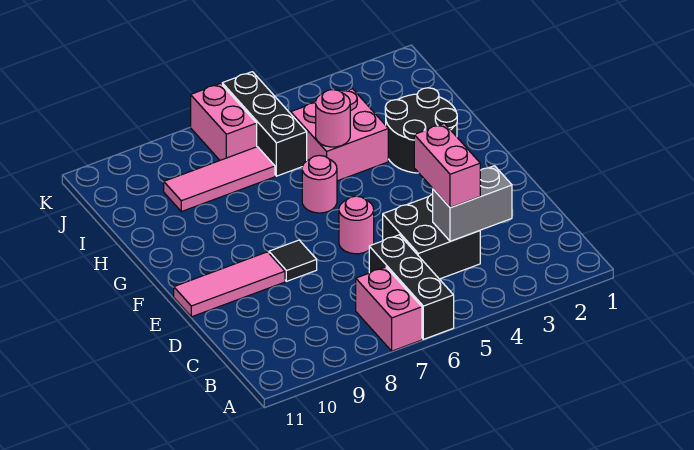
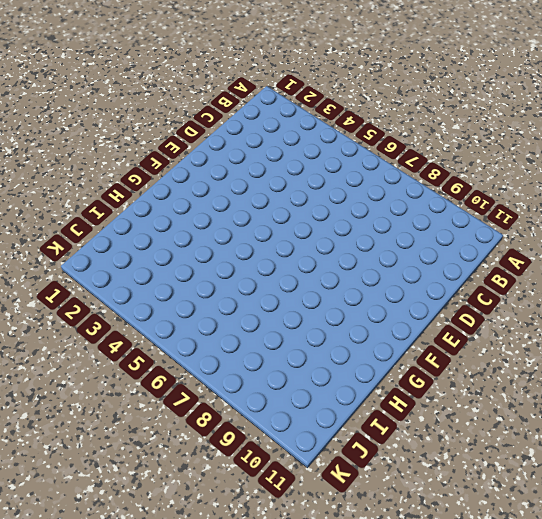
none -> black 1x3 brick [369,235,454,339]
none -> pink 1x2 brick [356,267,422,351]
none -> black 2x2 brick [383,194,480,279]

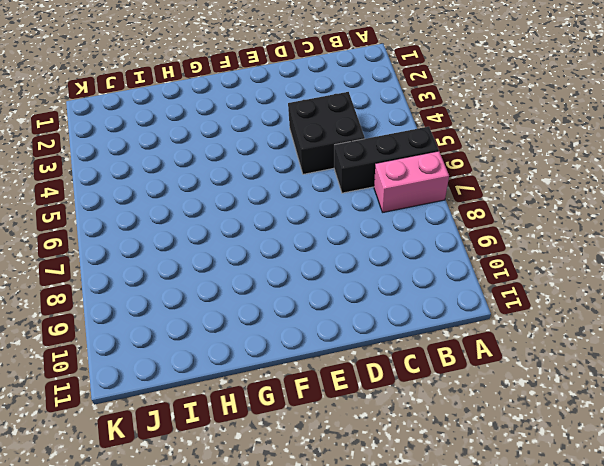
none -> pink 1x1 round brick [339,196,374,254]
none -> black 1x1 tile [269,240,317,281]
none -> pink 1x3 tile [174,252,285,317]

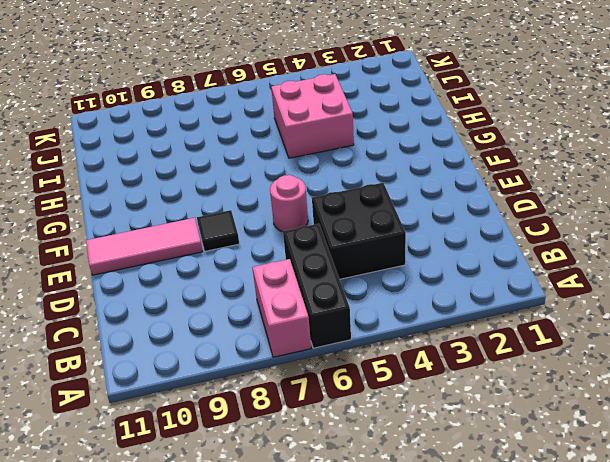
none -> black 2x2 round brick [385,88,457,173]
none -> pink 1x1 round brick [302,155,337,213]
none -> black 1x3 brick [222,72,307,176]

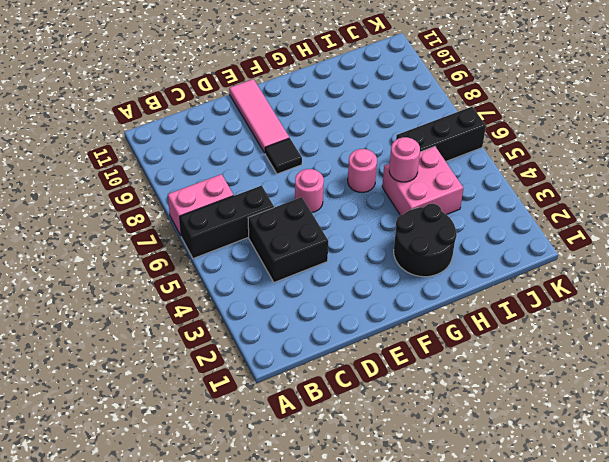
none -> pink 1x3 tile [164,147,275,212]
none -> pink 1x2 brick [191,83,257,160]
none -> grey 1x2 brick [433,166,512,241]

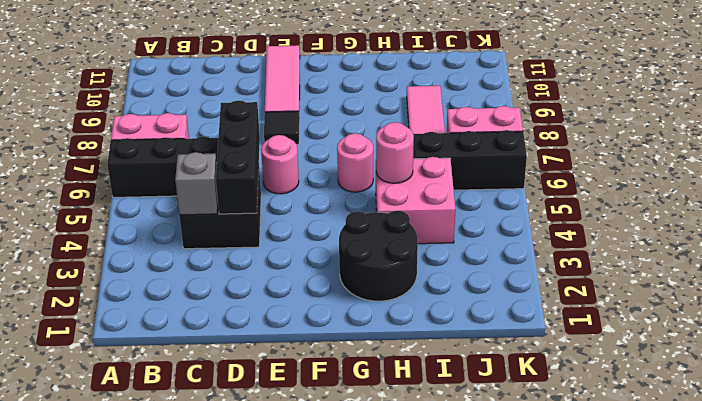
grey 1x1 brick [175,152,218,215] -> grey 1x2 brick [433,166,512,241]
black 1x3 brick [216,100,260,214] -> none
none -> pink 1x2 brick [414,123,480,208]

